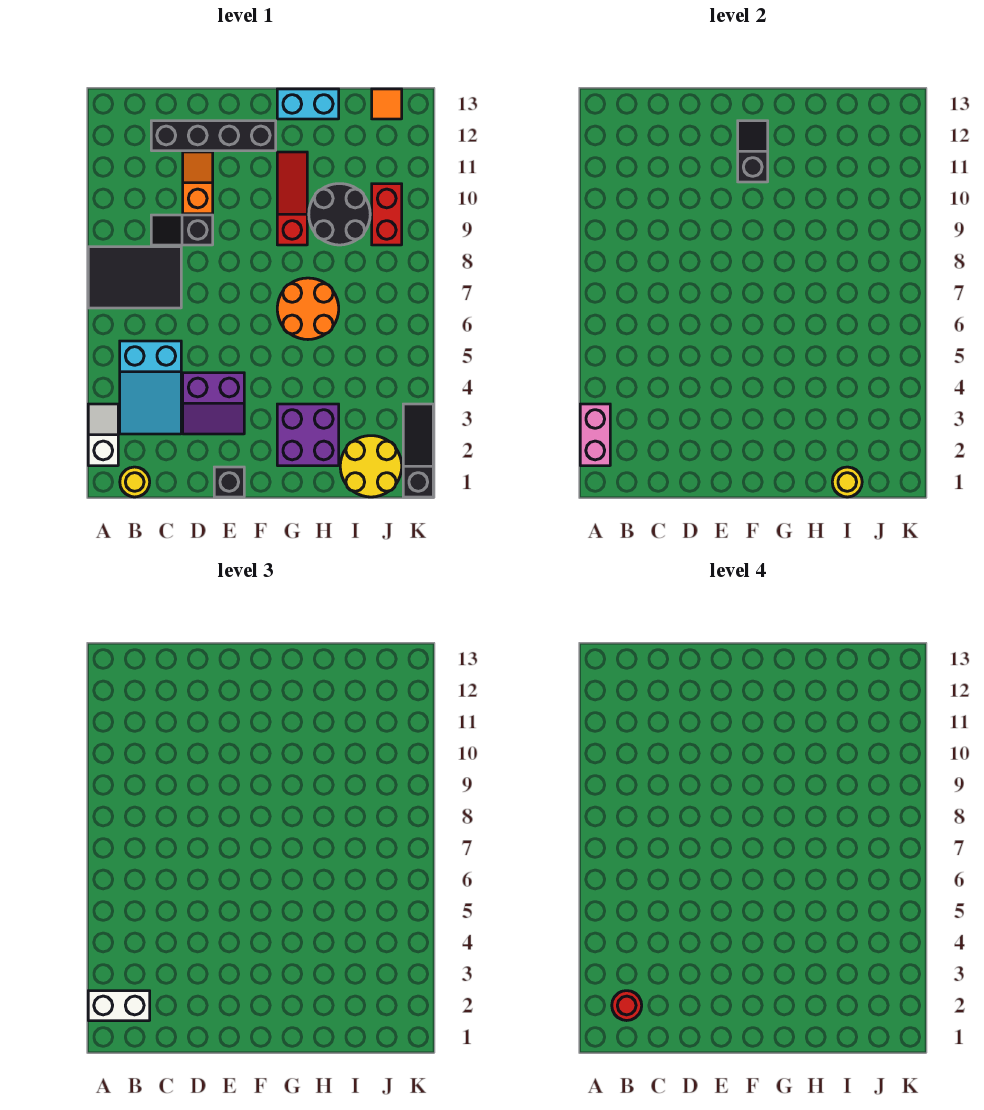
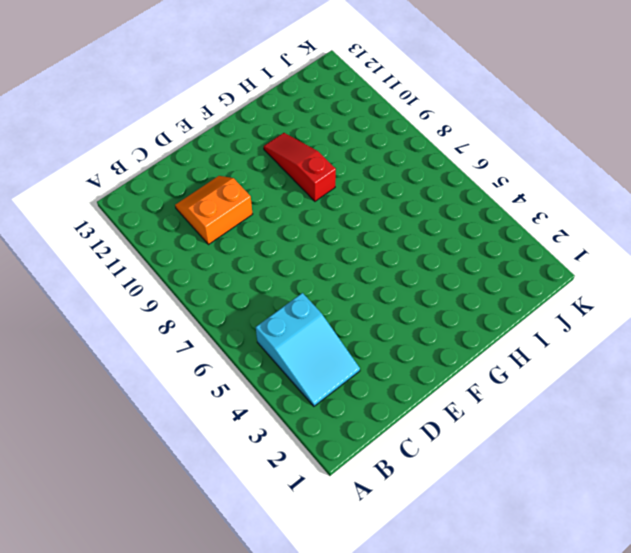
orange 2x2 slope [175,176,252,244] -> orange 1x2 slope [183,152,213,214]
none -> white 1x2 slope [88,404,118,466]
none -> black 2x3 tile [88,247,181,308]
none -> yellow 1x1 round brick [120,467,150,497]

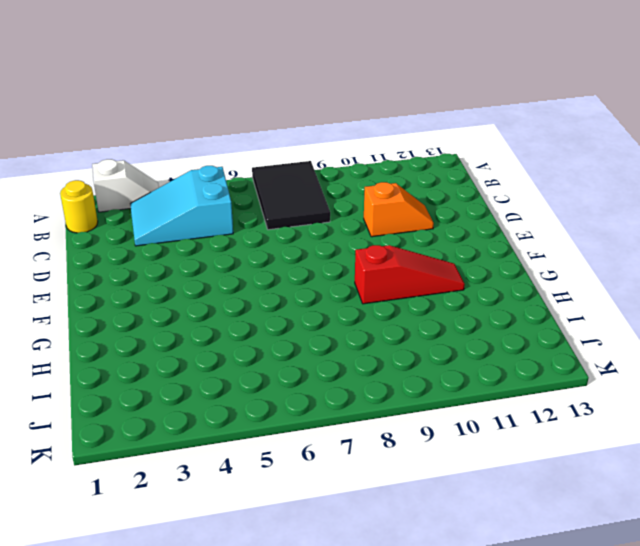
none -> black 1x2 slope [151,215,213,245]
none -> black 1x4 brick [151,121,276,151]
none -> purple 2x2 slope [183,373,244,434]

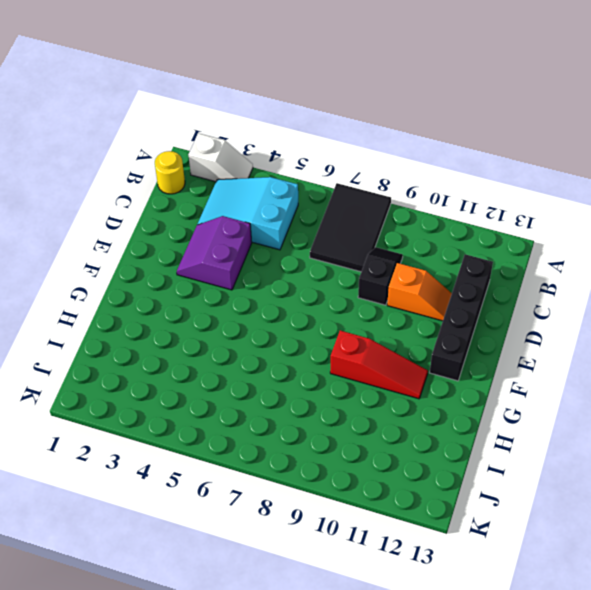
none -> black 1x1 brick [214,467,244,497]
none -> purple 2x2 brick [277,404,339,466]
none -> orange 2x2 round brick [277,278,339,340]

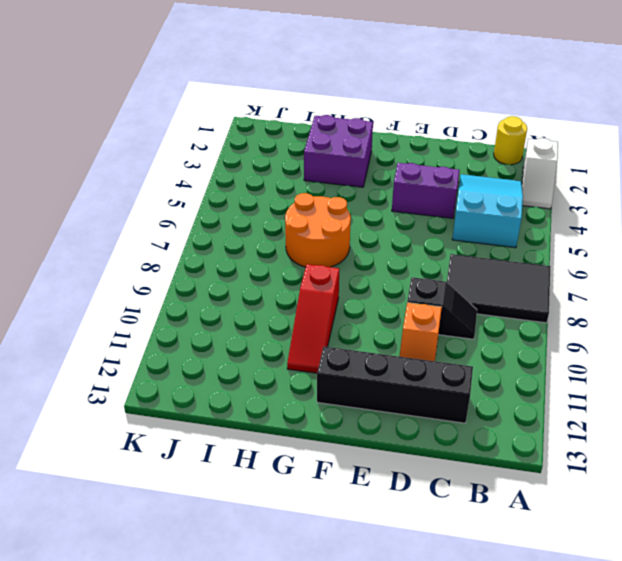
none -> black 1x1 brick [214,467,244,497]
none -> cyan 1x2 brick [277,89,339,119]
none -> black 2x2 round brick [309,184,370,245]

